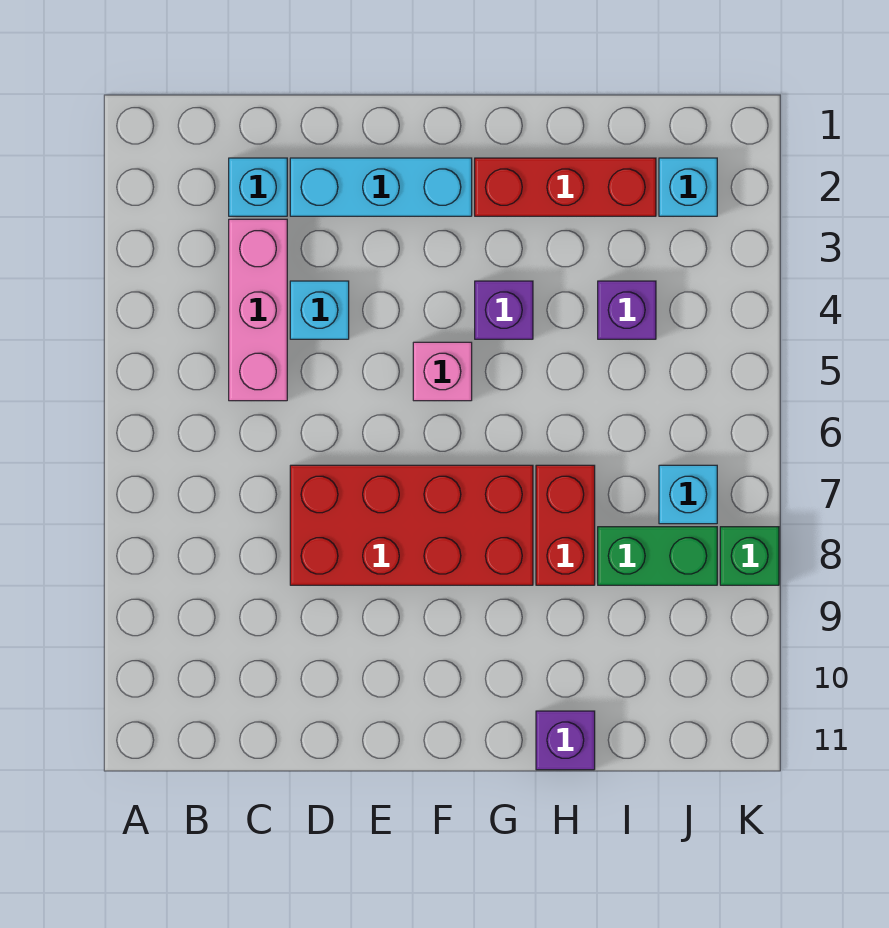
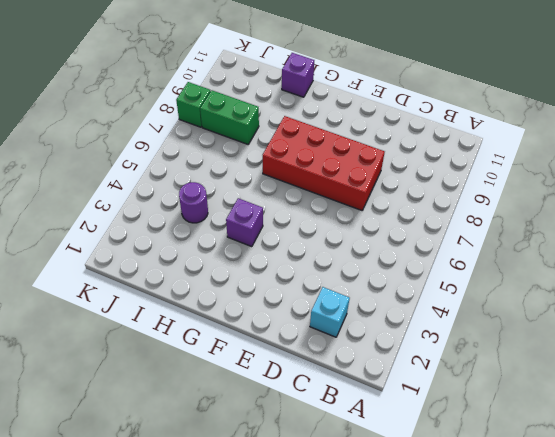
purple 1x1 round brick [179,182,208,223] -> purple 1x1 brick [598,281,656,339]
none -> pink 1x3 brick [229,219,287,401]
none -> cyan 1x3 brick [290,158,472,216]
none -> cyan 1x1 brick [290,281,349,339]

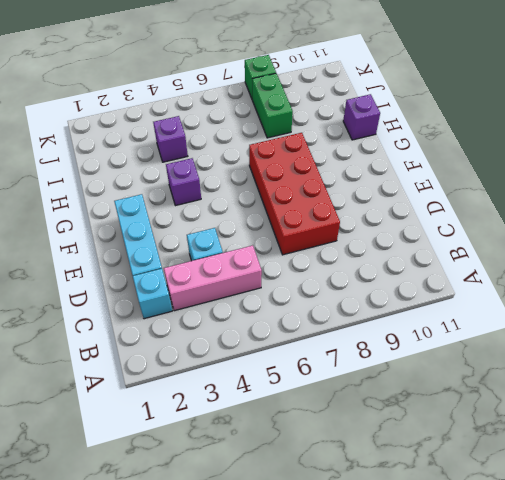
none -> pink 1x1 brick [413,342,472,401]
none -> red 1x3 brick [475,158,656,216]
none -> red 1x2 brick [536,465,595,585]

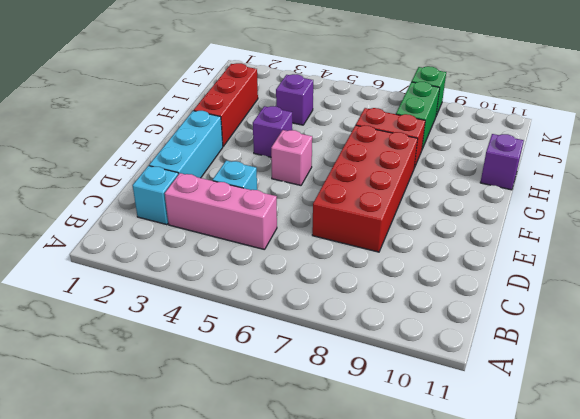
none -> cyan 1x1 brick [659,158,717,216]
none -> cyan 1x1 brick [659,465,717,524]

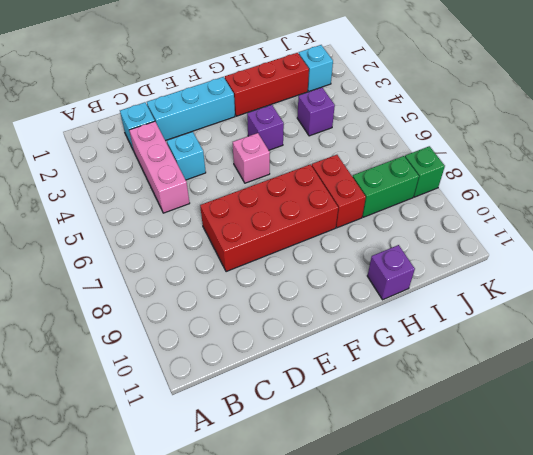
none -> cyan 1x1 brick [659,465,717,524]

